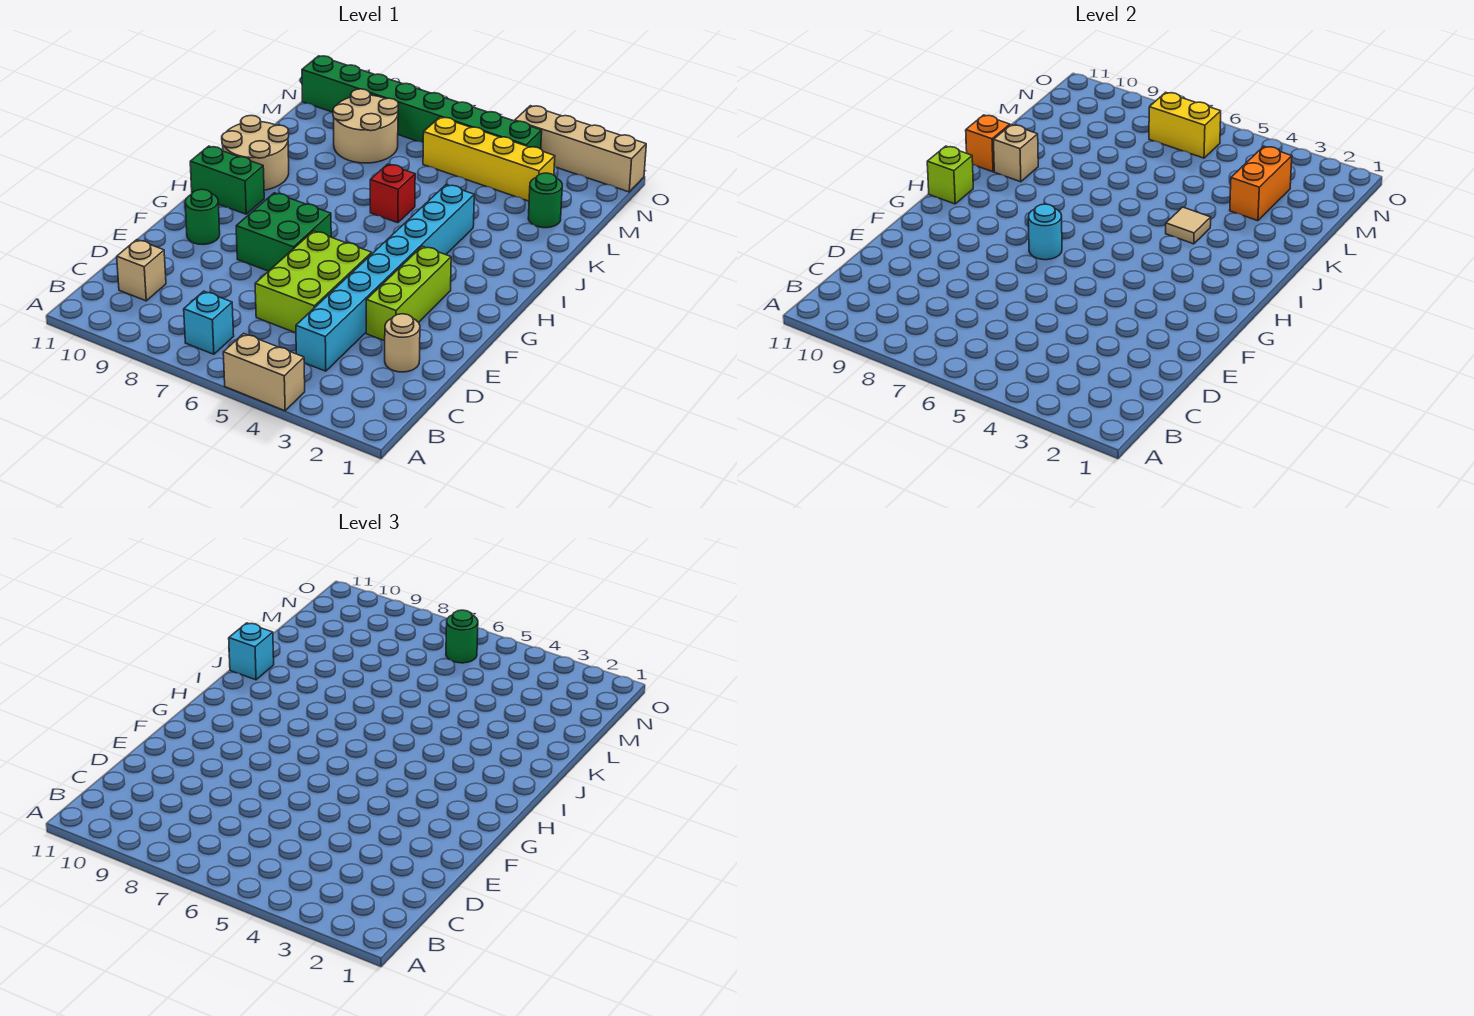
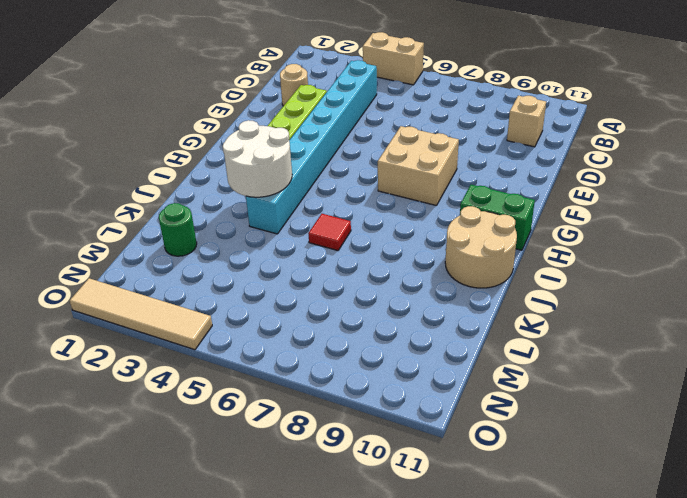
tan 2x2 brick [378,126,459,206] -> green 2x2 brick [236,193,331,271]
white 2x2 round brick [223,120,292,197] -> tan 1x1 tile [1166,207,1211,244]
red 1x1 tile [308,214,351,251] -> red 1x1 brick [370,164,415,223]
tan 1x4 tile [70,278,212,350] -> tan 1x4 brick [515,106,646,192]
none -> cyan 1x1 brick [184,291,234,354]
none -> lime 2x3 brick [255,231,372,333]
none -> green 1x1 round brick [185,189,220,245]

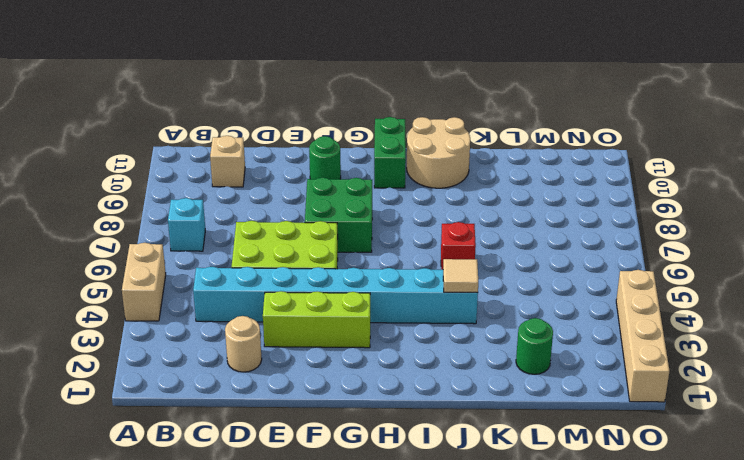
none -> tan 2x2 round brick [333,89,398,163]
none -> yellow 1x4 brick [423,117,555,201]
none -> green 1x8 brick [302,56,542,149]

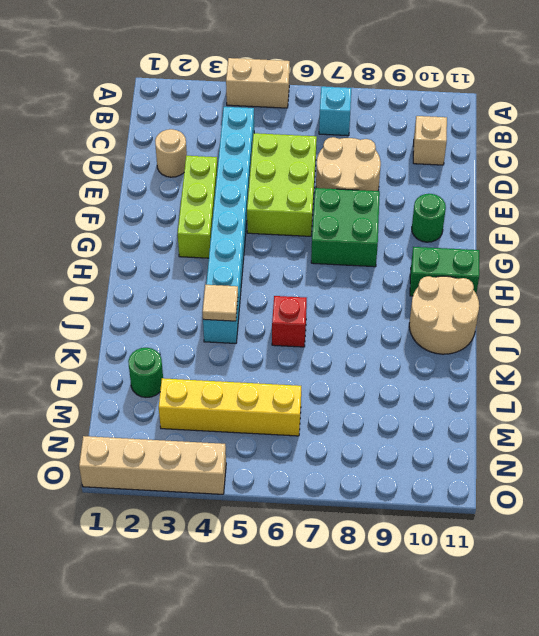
tan 2x2 round brick [316,137,381,191] -> tan 2x2 round brick moved to [333,89,398,163]
none -> green 1x8 brick [302,56,542,149]
none -> cyan 1x1 round brick [1028,204,1062,260]
none -> lime 1x1 brick [927,146,973,204]

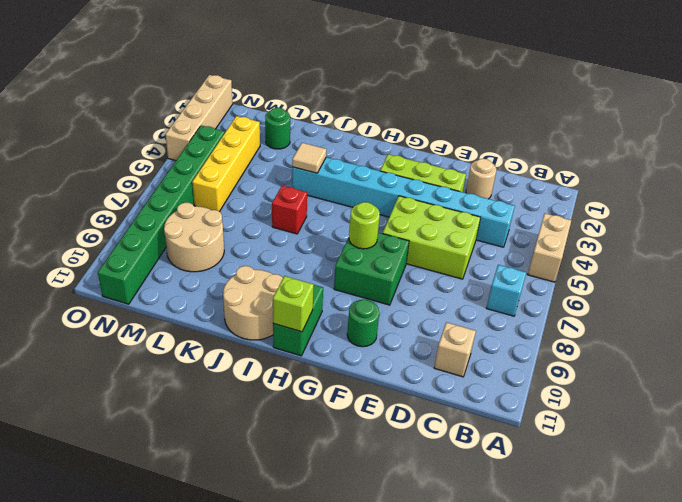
lime 1x1 round brick [349,202,380,249] -> cyan 1x1 round brick [1028,204,1062,260]
none -> tan 1x1 brick [994,125,1038,182]
none -> orange 1x1 brick [966,115,1010,172]
none -> orange 1x2 brick [1230,146,1292,221]

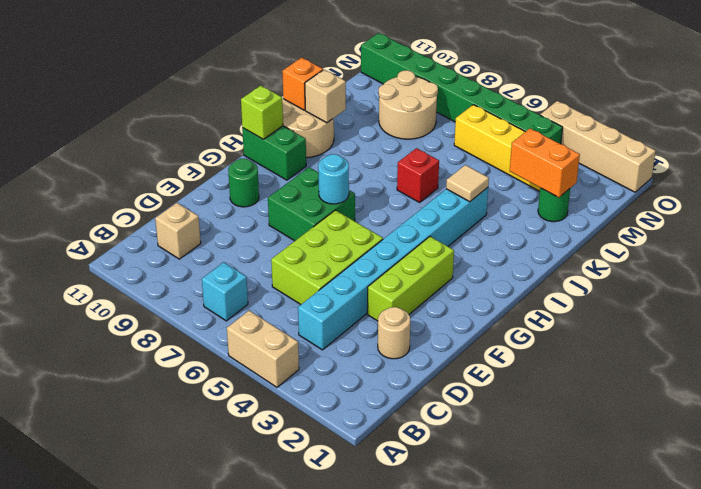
orange 1x2 brick [510,129,580,197] -> orange 1x2 brick turned to [1230,146,1292,221]
none -> yellow 1x2 brick [1149,92,1221,158]
none -> cyan 1x1 brick [229,623,274,680]
none -> green 1x1 round brick [446,610,478,663]

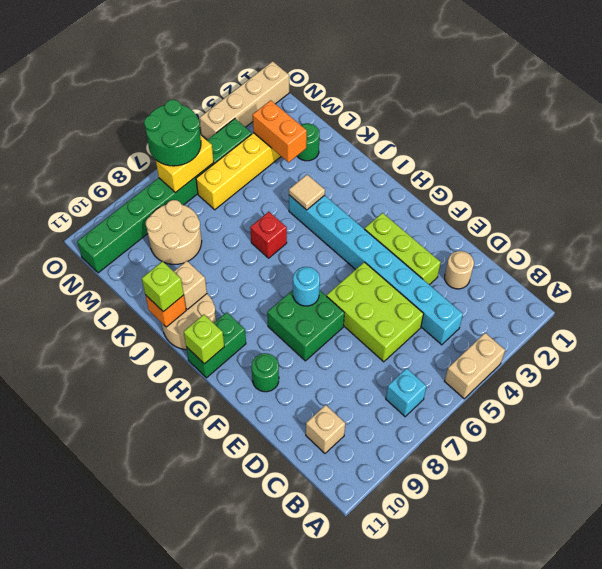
lime 1x1 brick [142,261,184,312] -> cyan 1x1 brick [229,623,274,680]
green 2x2 round brick [144,100,201,166] -> green 1x1 round brick [446,610,478,663]

